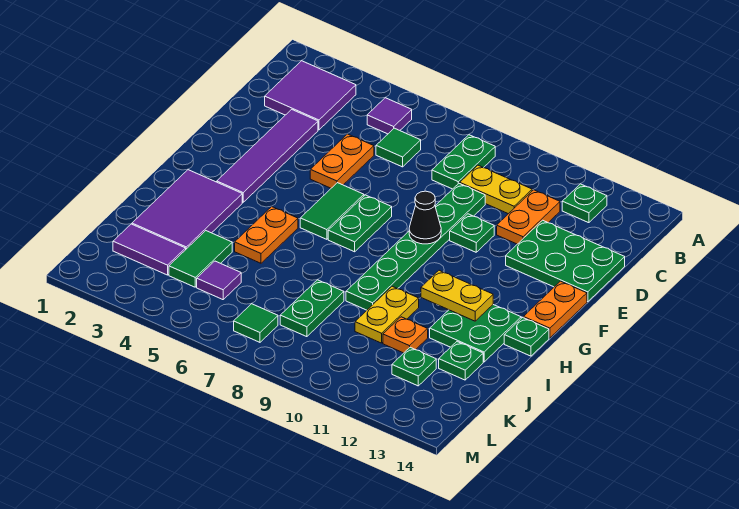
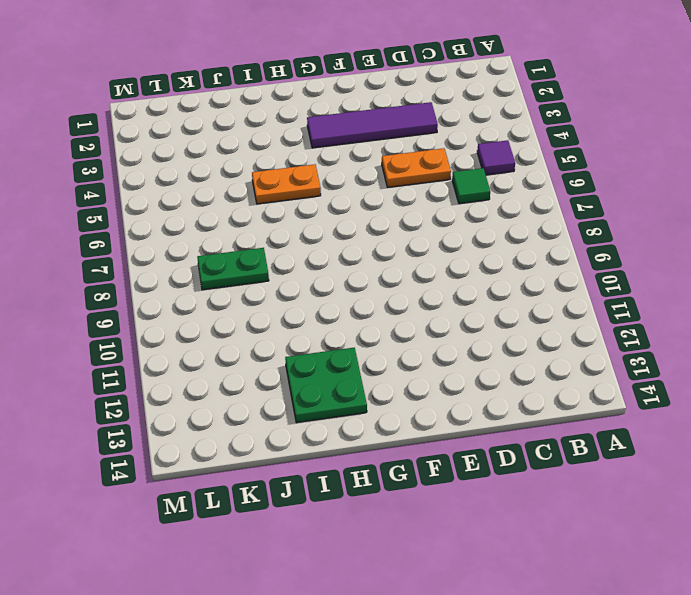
none -> purple 2x2 tile [265,61,356,130]
none -> green 1x2 plate [432,135,495,189]
none -> green 1x1 plate [562,184,607,223]
none -> yellow 1x2 plate [460,165,532,214]

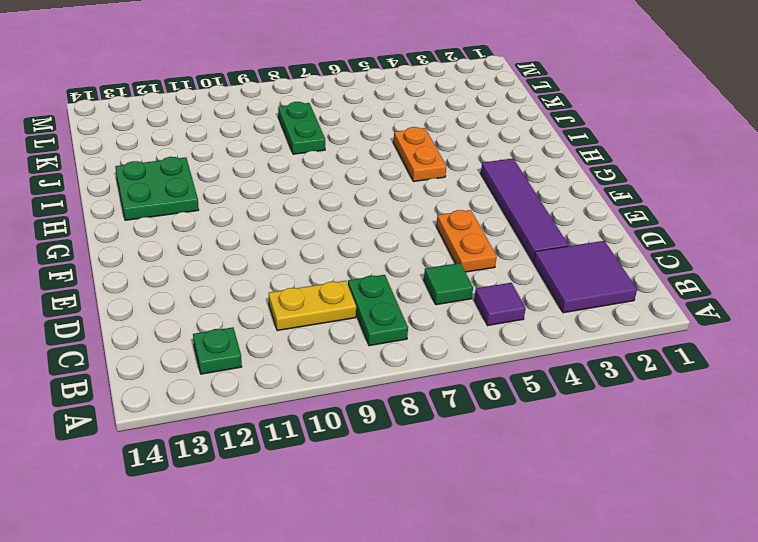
none -> orange 1x2 plate [497,190,560,244]
none -> green 1x6 plate [346,183,485,310]
none -> green 2x3 plate [506,220,625,302]
none -> green 1x1 plate [450,214,494,252]

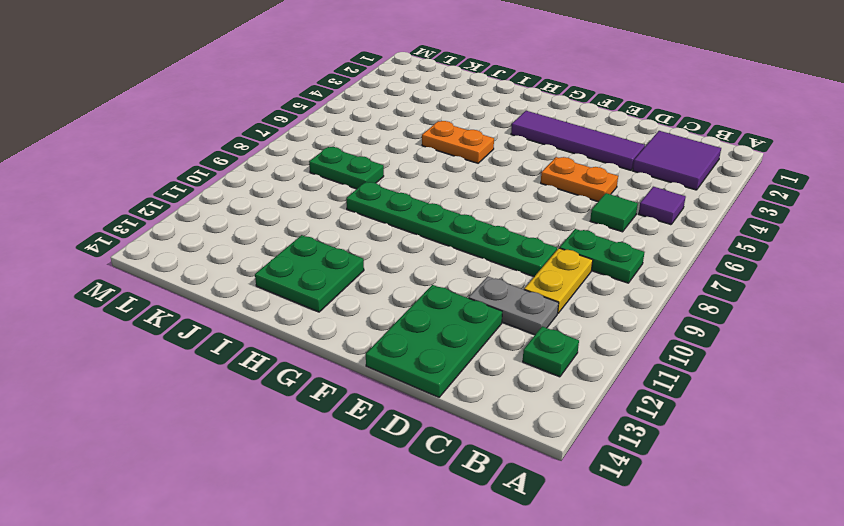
grey 1x2 plate [469,276,559,335] -> orange 1x2 plate [497,190,560,244]
none -> green 1x1 plate [450,214,494,252]
none -> green 1x2 tile [300,183,364,239]
none -> green 1x2 plate [328,195,392,252]
none -> orange 1x2 plate [523,281,587,338]

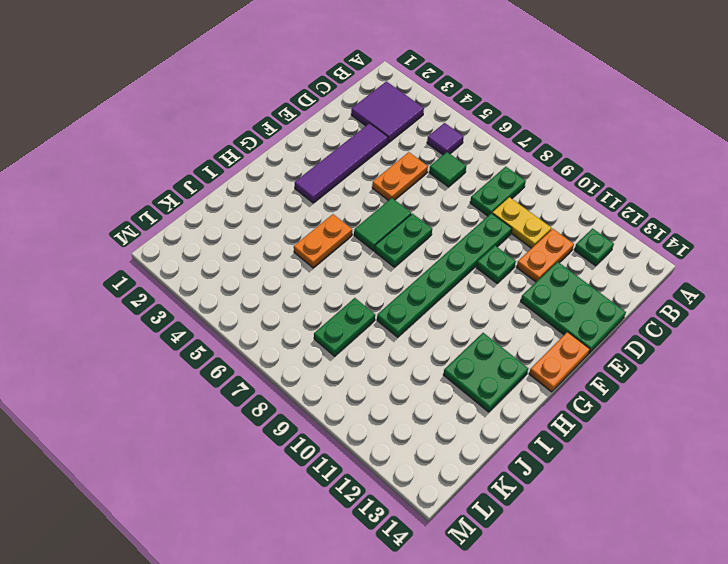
none -> purple 2x3 tile [132,170,242,249]
none -> green 1x1 plate [504,317,549,356]
none -> yellow 1x2 plate [355,286,419,343]
none -> green 1x2 tile [169,231,232,287]

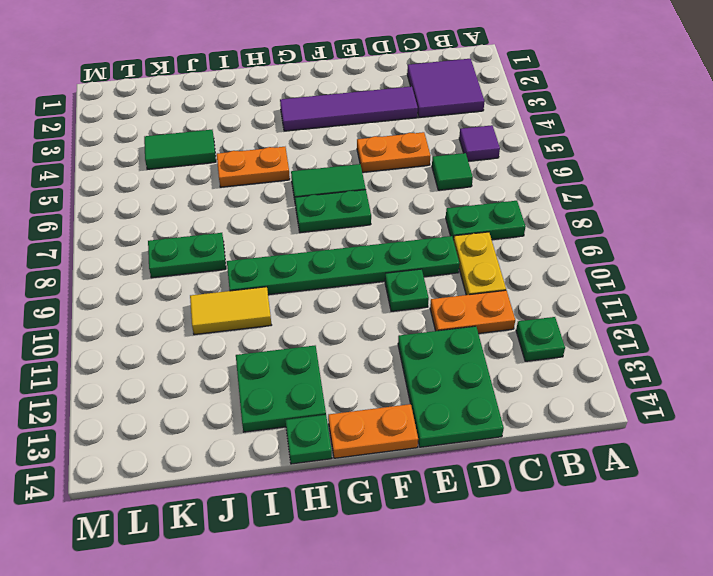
yellow 1x2 tile [190,287,271,335] -> yellow 1x2 plate [355,286,419,343]
none -> purple 2x3 tile [132,170,242,249]
none -> orange 1x1 plate [383,317,428,353]
none -> green 1x1 plate [439,342,483,380]
none -> purple 1x2 tile [113,224,186,275]

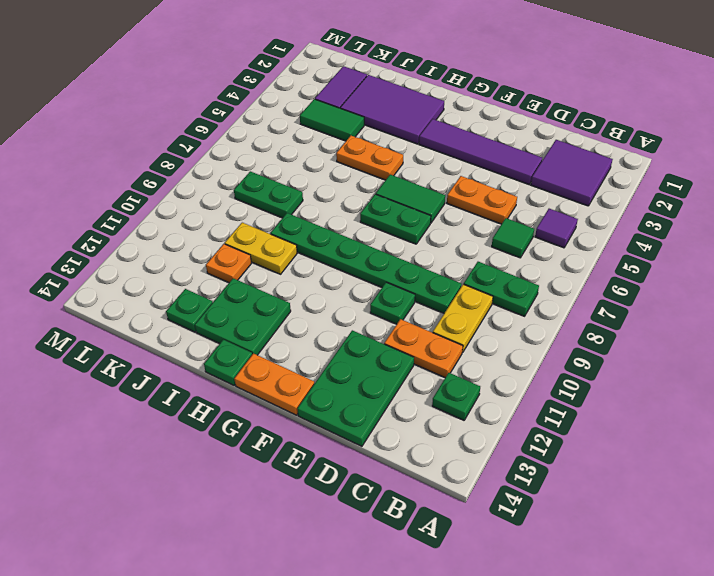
none -> purple 1x1 tile [197,261,241,300]
none -> green 1x1 plate [392,347,436,386]
none -> green 1x1 tile [234,304,278,342]
none -> black 1x1 cone [409,191,441,244]

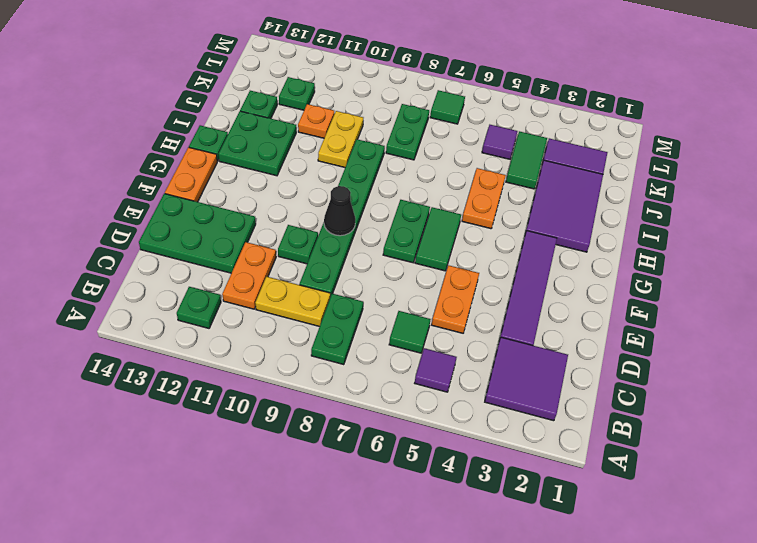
none -> yellow 1x2 plate [421,270,493,321]

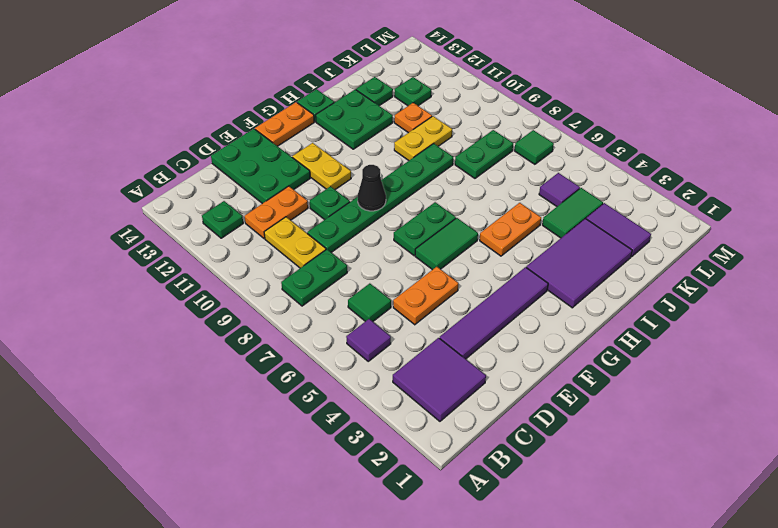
yellow 1x2 plate [292,143,351,190] -> yellow 1x2 plate moved to [421,270,493,321]

